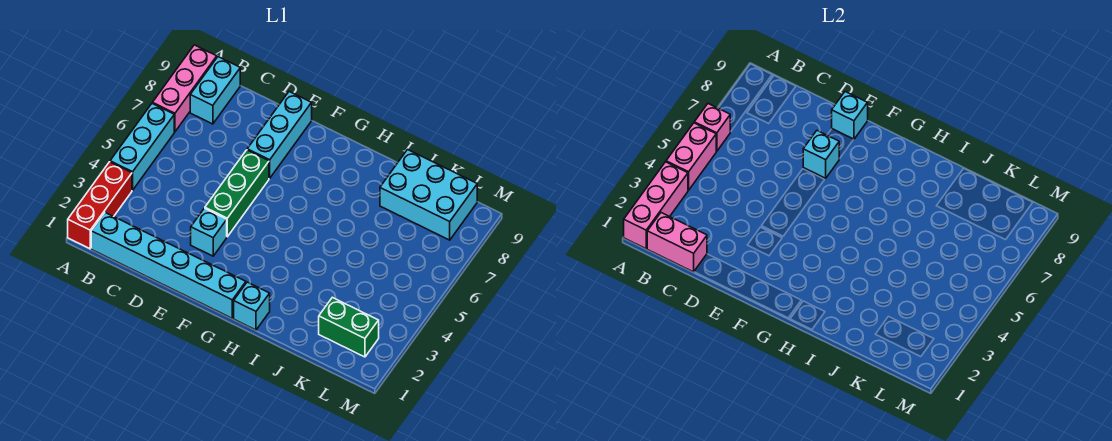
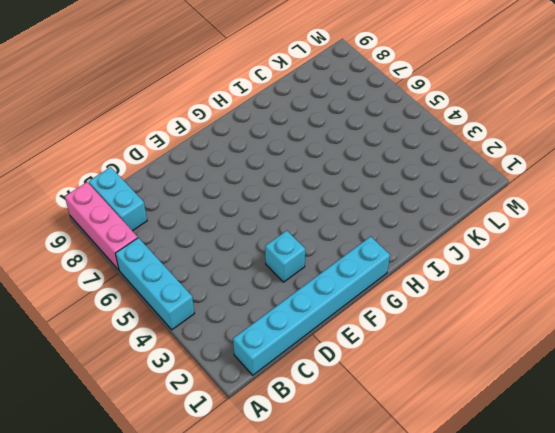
none -> red 1x3 brick [68,162,132,249]
none -> green 1x3 brick [205,150,269,237]
none -> cyan 1x3 brick [247,92,312,178]

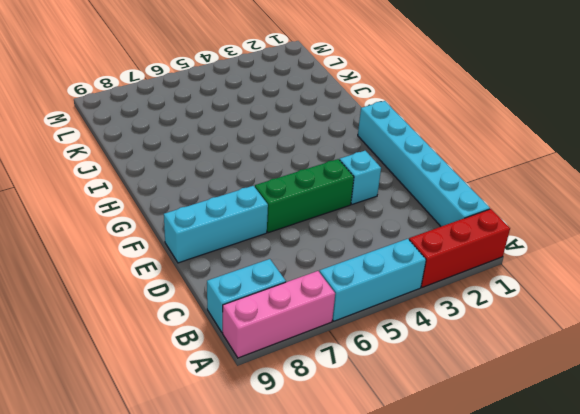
none -> cyan 1x1 brick [234,282,270,330]
none -> cyan 2x3 brick [380,150,477,240]
none -> green 1x2 brick [319,297,379,357]

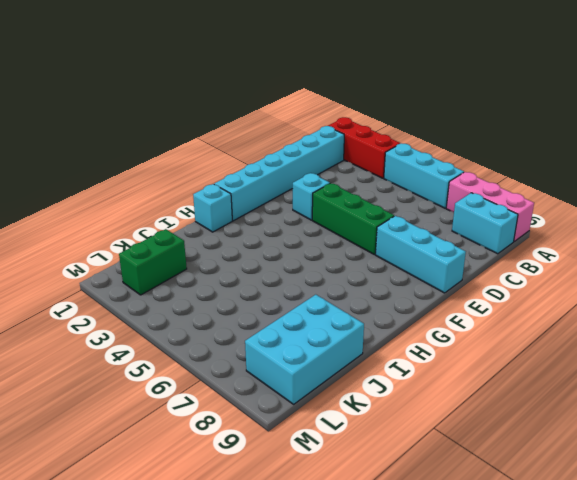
none -> pink 1x3 brick [624,162,688,249]
none -> pink 1x2 brick [666,123,716,190]
none -> pink 1x1 brick [694,104,730,151]

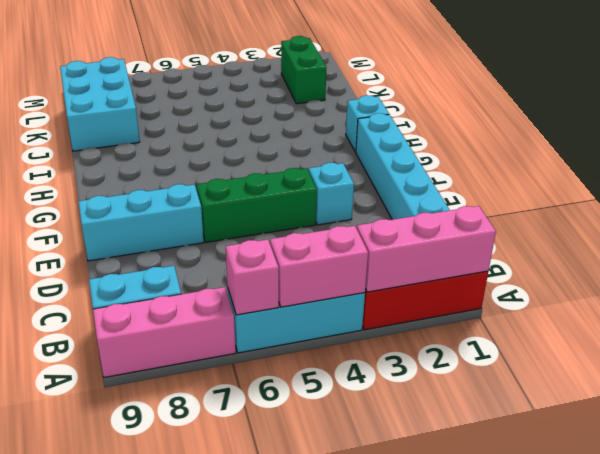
none -> pink 1x2 brick [647,213,707,272]
none -> cyan 1x1 brick [803,131,839,178]
none -> cyan 1x1 brick [832,92,868,139]

